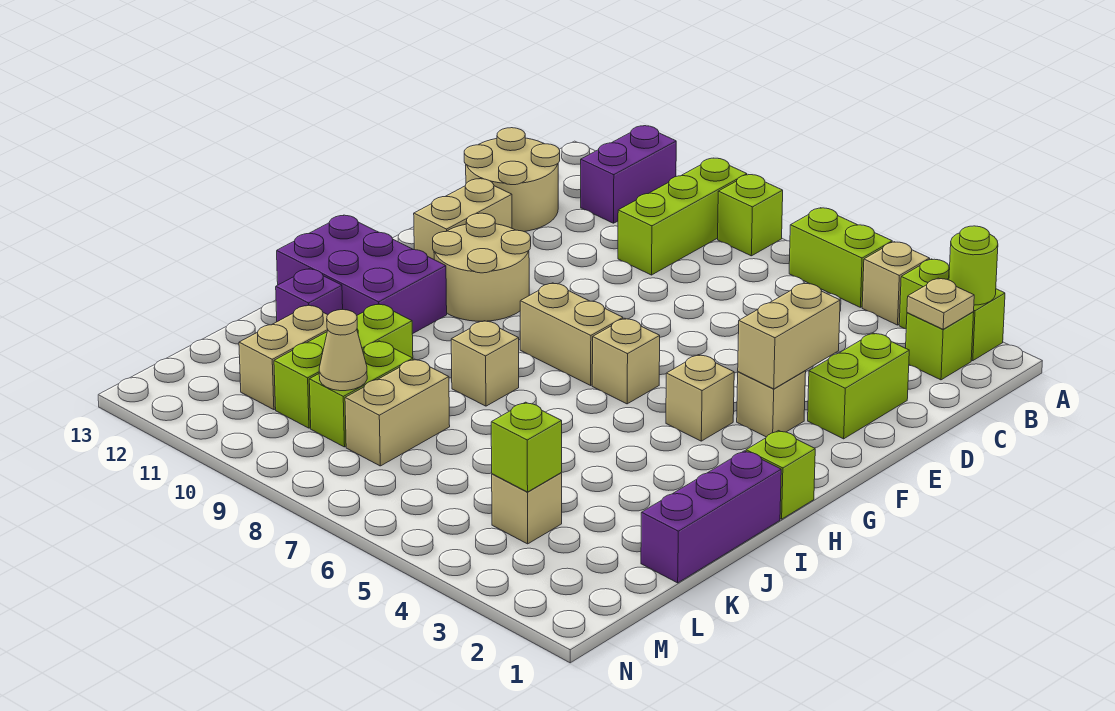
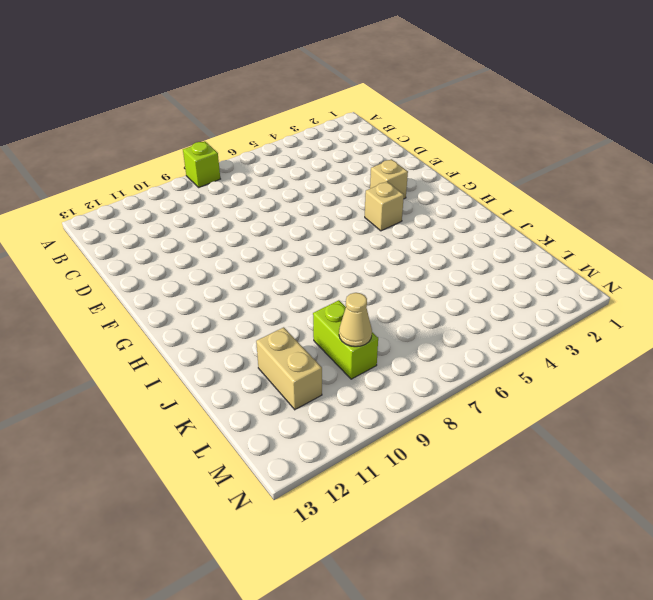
none -> lime 1x2 brick [899,259,1005,361]
none -> tan 1x1 brick [862,242,930,325]
none -> lime 1x2 brick [789,208,892,307]
none -> lime 1x3 brick [618,158,747,275]

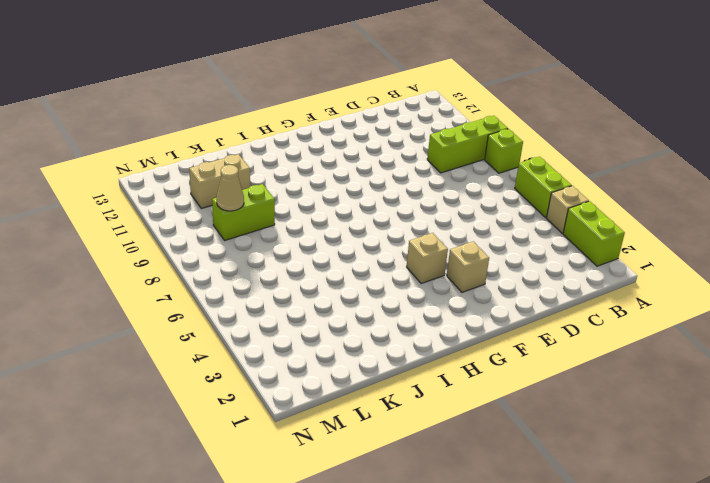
none -> purple 1x2 brick [581,126,676,223]
none -> lime 1x1 brick [906,312,974,380]
none -> tan 2x2 round brick [464,128,560,232]
none -> lime 1x2 brick [808,333,909,439]

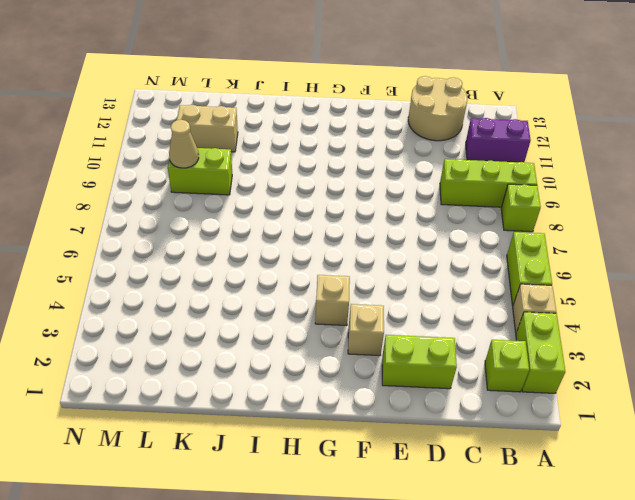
none -> tan 1x2 brick [414,179,512,259]
none -> tan 2x2 round brick [433,213,531,321]
none -> tan 1x1 brick [592,318,660,404]
none -> tan 1x2 brick [520,283,623,385]

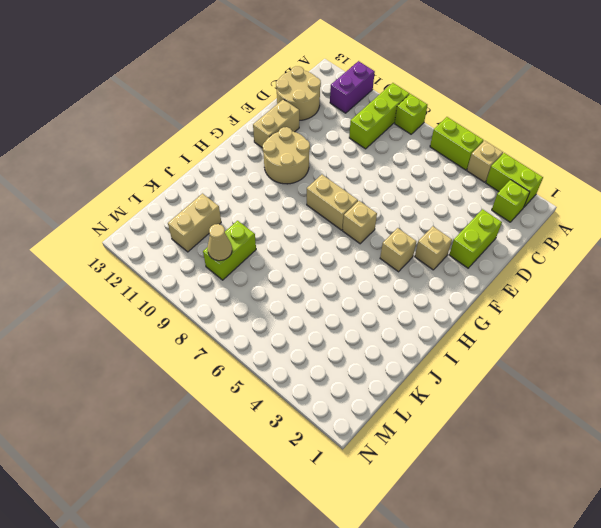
none -> lime 1x1 brick [746,431,815,519]
none -> purple 2x3 brick [277,215,447,334]
none -> purple 1x3 brick [641,451,781,583]
none -> tan 1x1 brick [451,321,519,406]

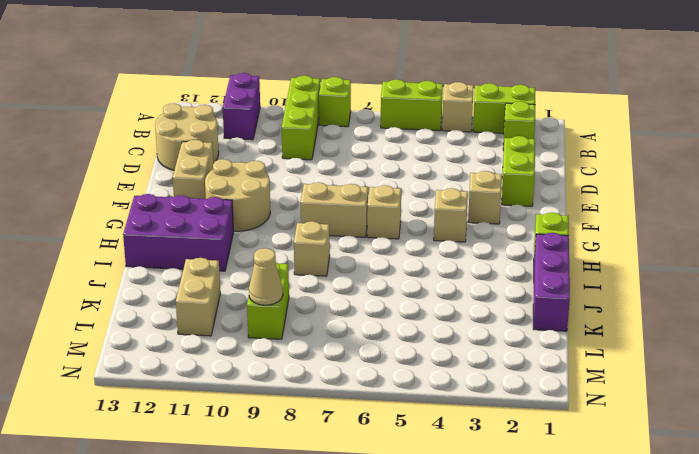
none -> lime 1x3 brick [274,304,413,428]
none -> purple 1x1 brick [276,269,343,322]
none -> tan 1x2 brick [345,359,450,466]
none -> tan 1x1 brick [492,473,562,544]

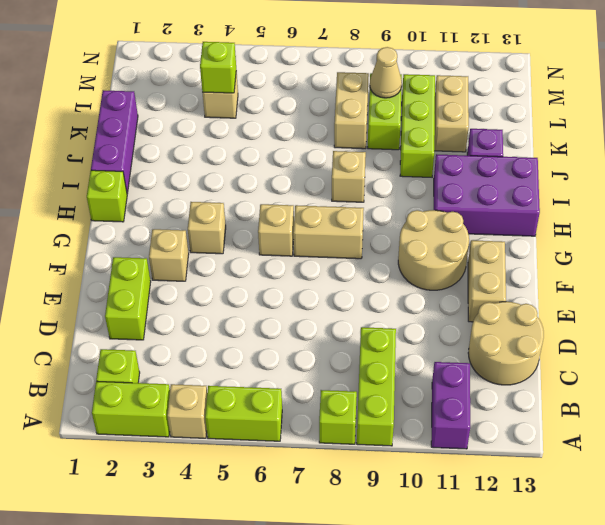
none -> lime 1x1 round brick [949,226,998,305]
none -> tan 1x1 plate [907,278,974,329]
none -> tan 1x2 brick [738,283,840,389]

